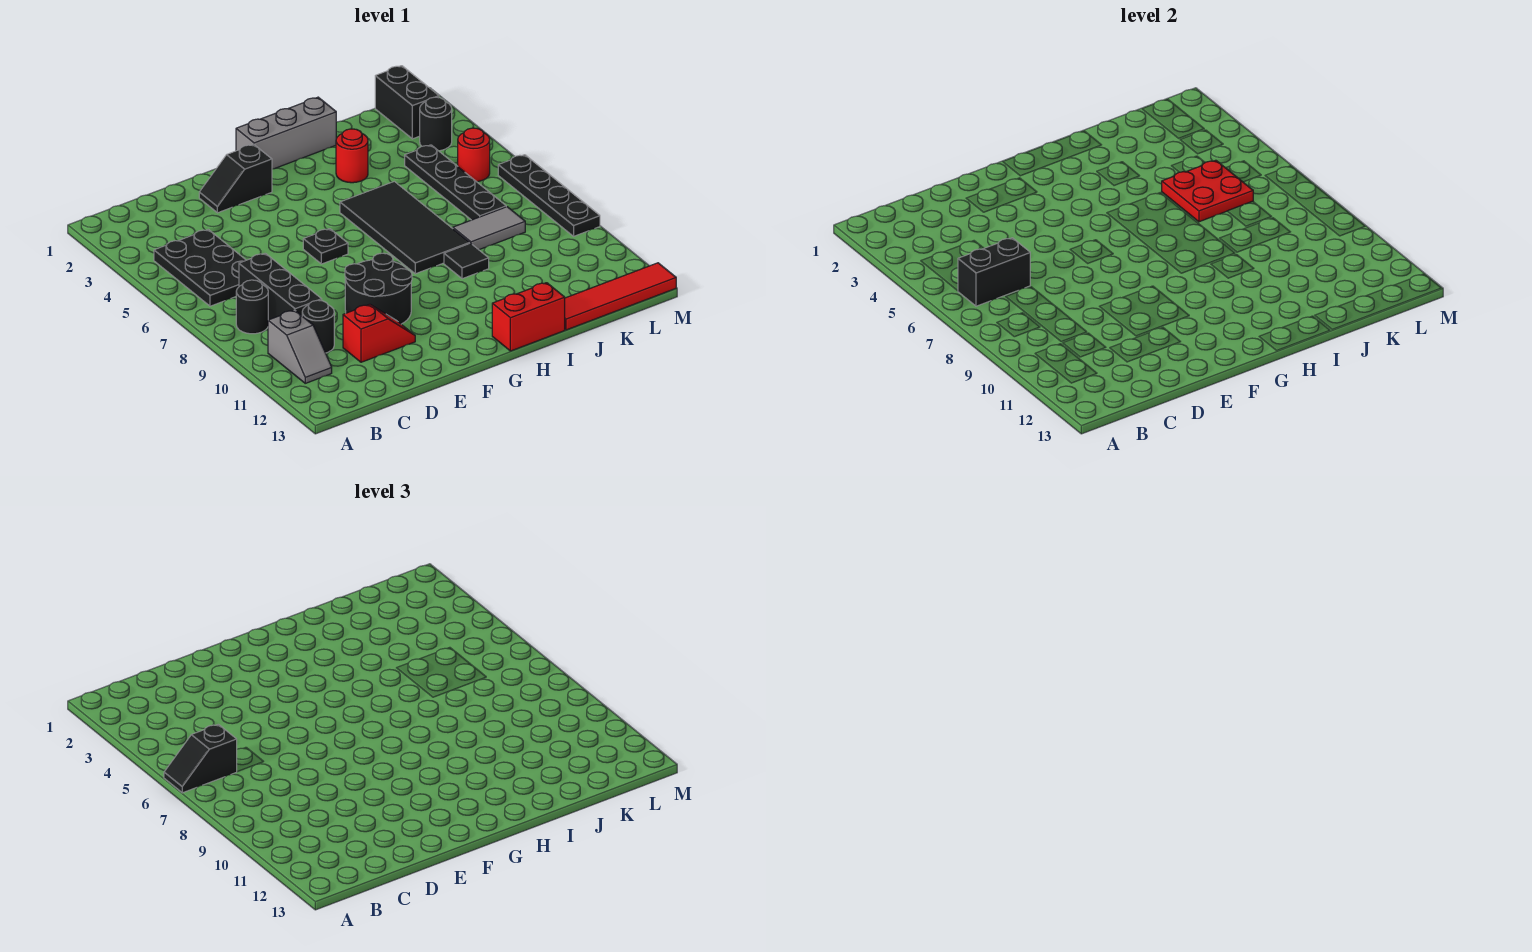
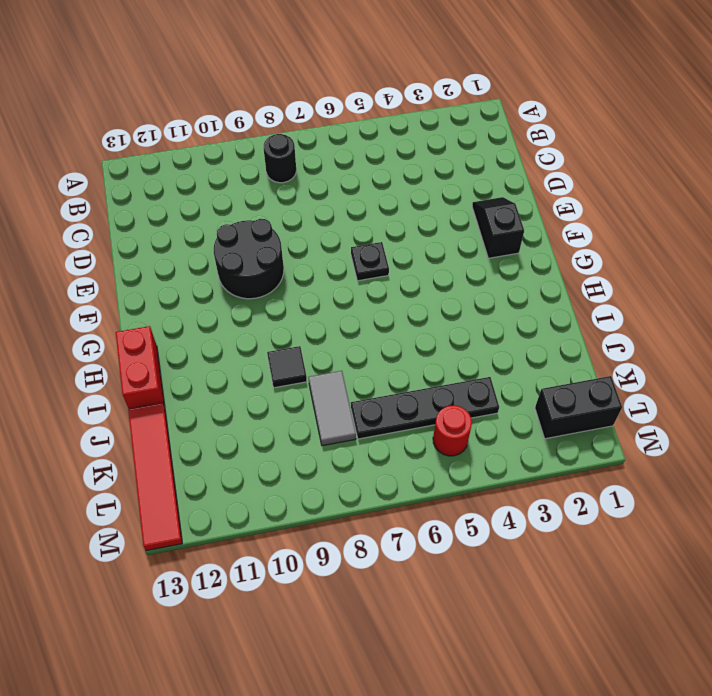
none -> black 2x3 plate [154,229,246,306]
none -> grey 1x2 slope [268,310,332,383]
none -> black 1x3 brick [239,253,322,320]

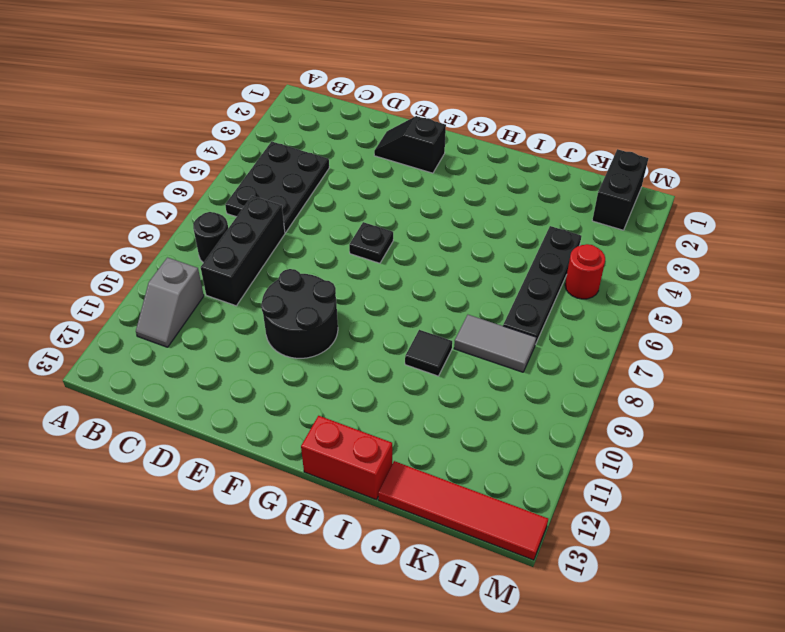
none -> black 1x1 round brick [302,300,334,353]
none -> red 1x2 slope [343,304,415,362]
none -> grey 1x3 brick [236,97,336,169]

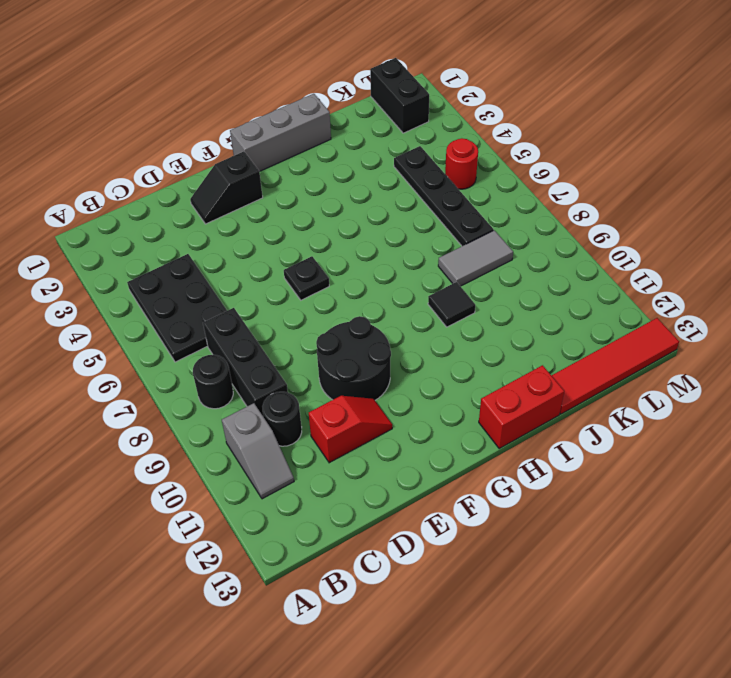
none -> black 2x4 tile [340,181,470,274]
none -> red 1x1 round brick [336,129,368,183]
none -> black 1x1 round brick [420,97,452,151]

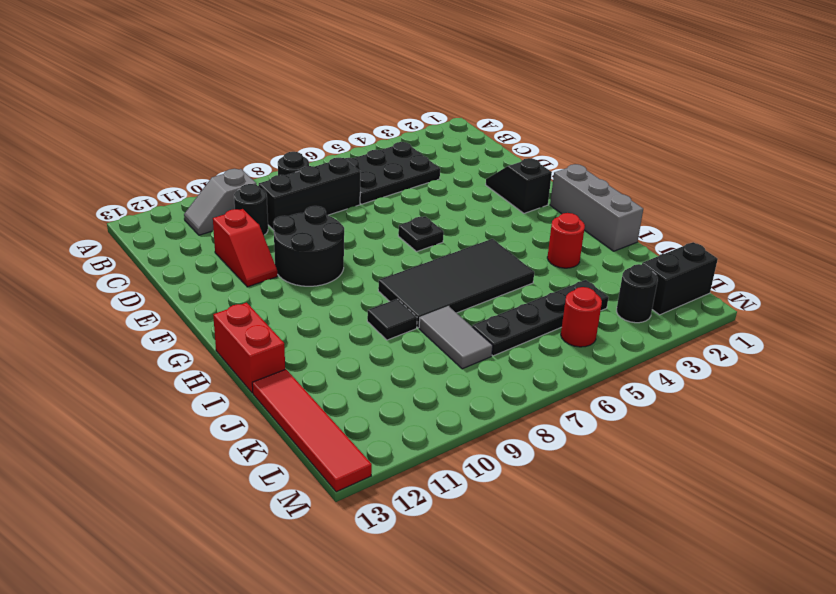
none -> black 1x4 plate [498,155,600,236]
none -> black 1x2 brick [958,238,1030,306]
none -> red 2x2 plate [1162,160,1253,222]

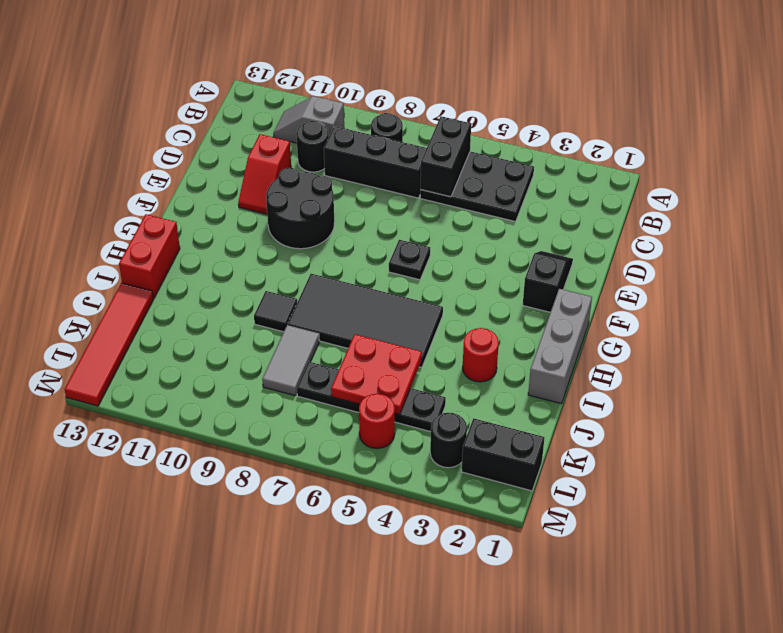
none -> black 1x4 plate [498,155,600,236]
none -> black 1x2 slope [164,724,237,793]

